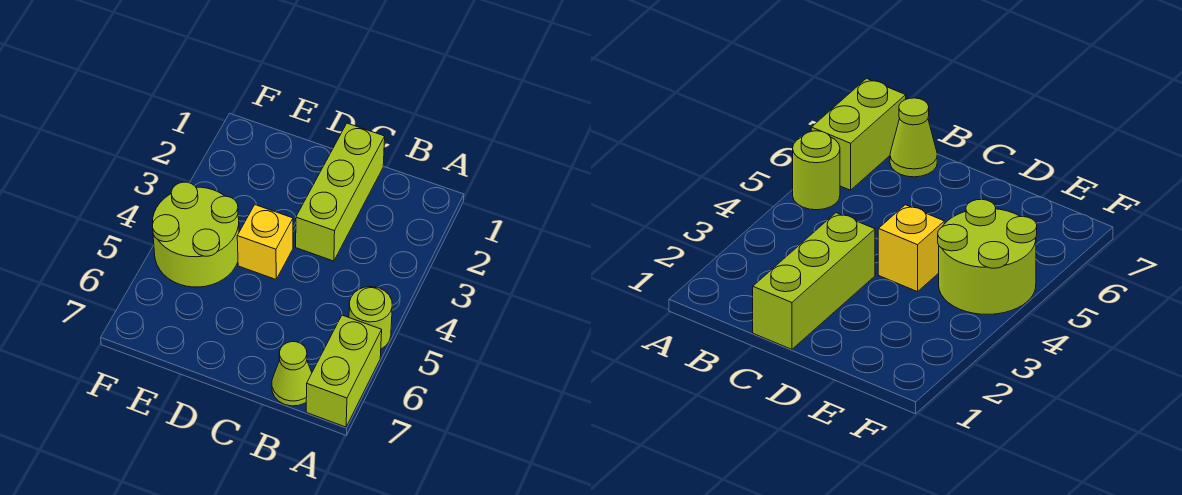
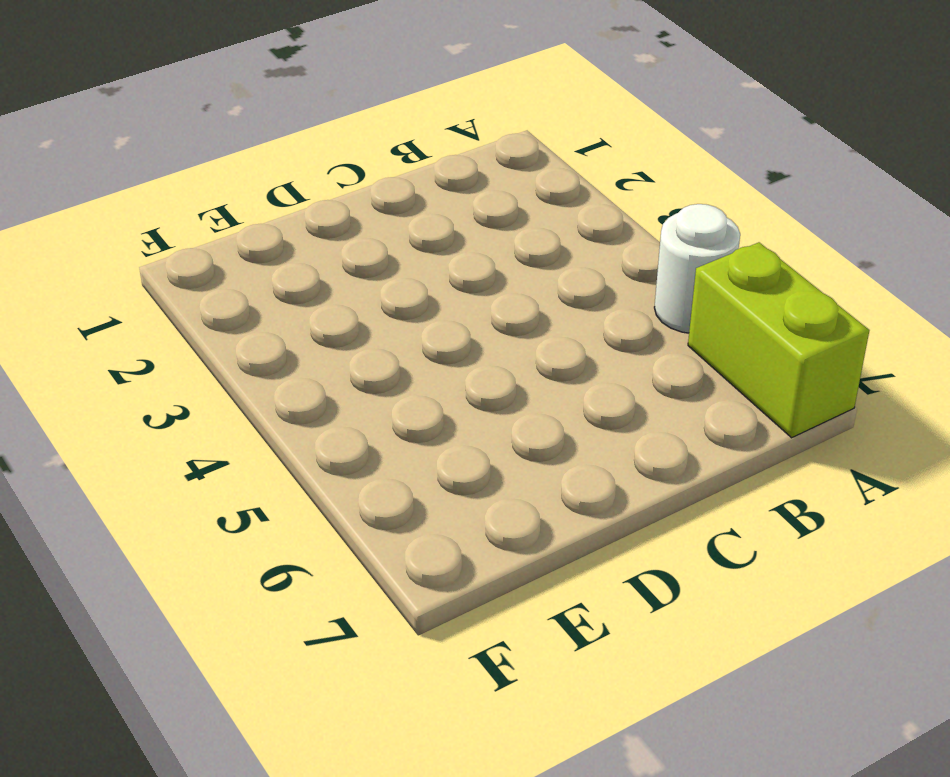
white 1x1 round brick [654,204,740,333] -> lime 1x1 round brick [349,287,392,349]
none -> lime 1x1 cone [272,342,312,406]
none -> lime 1x3 brick [296,123,385,261]

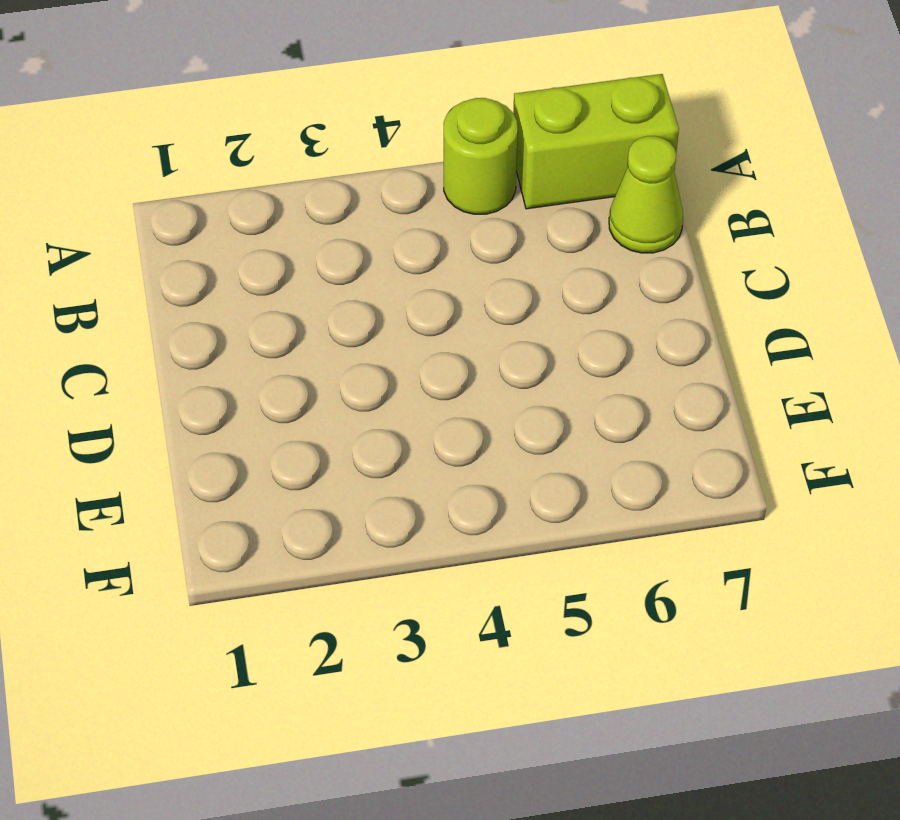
none -> lime 1x3 brick [296,123,385,261]
none -> yellow 1x1 brick [237,205,293,279]

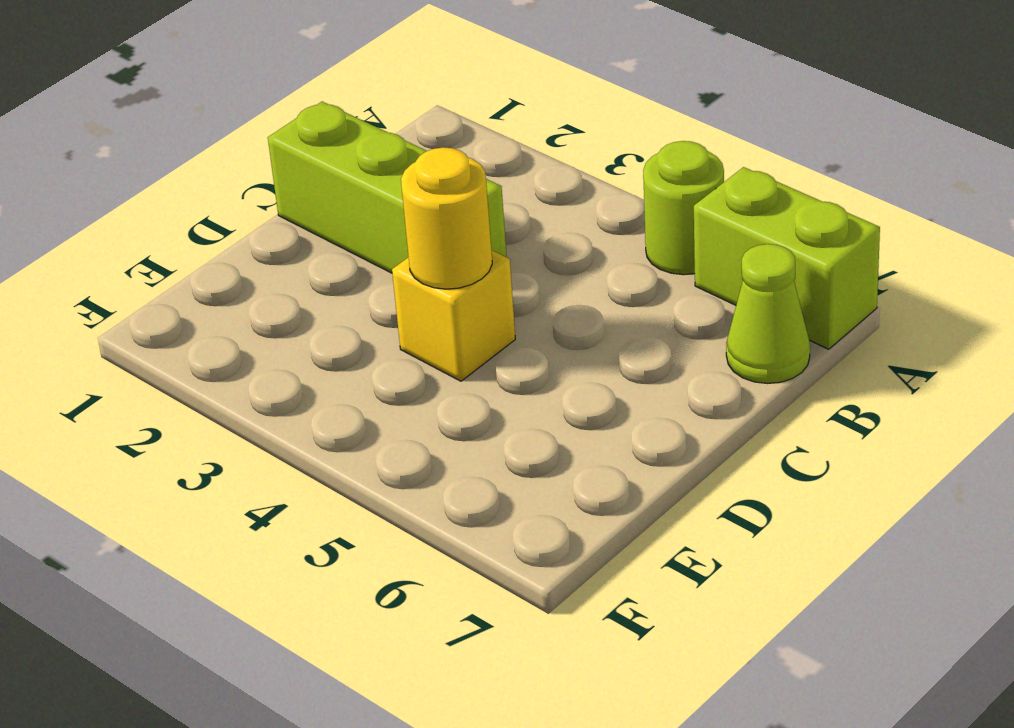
yellow 1x1 round brick [401,147,492,289] -> none
none -> lime 2x2 round brick [152,182,239,287]

